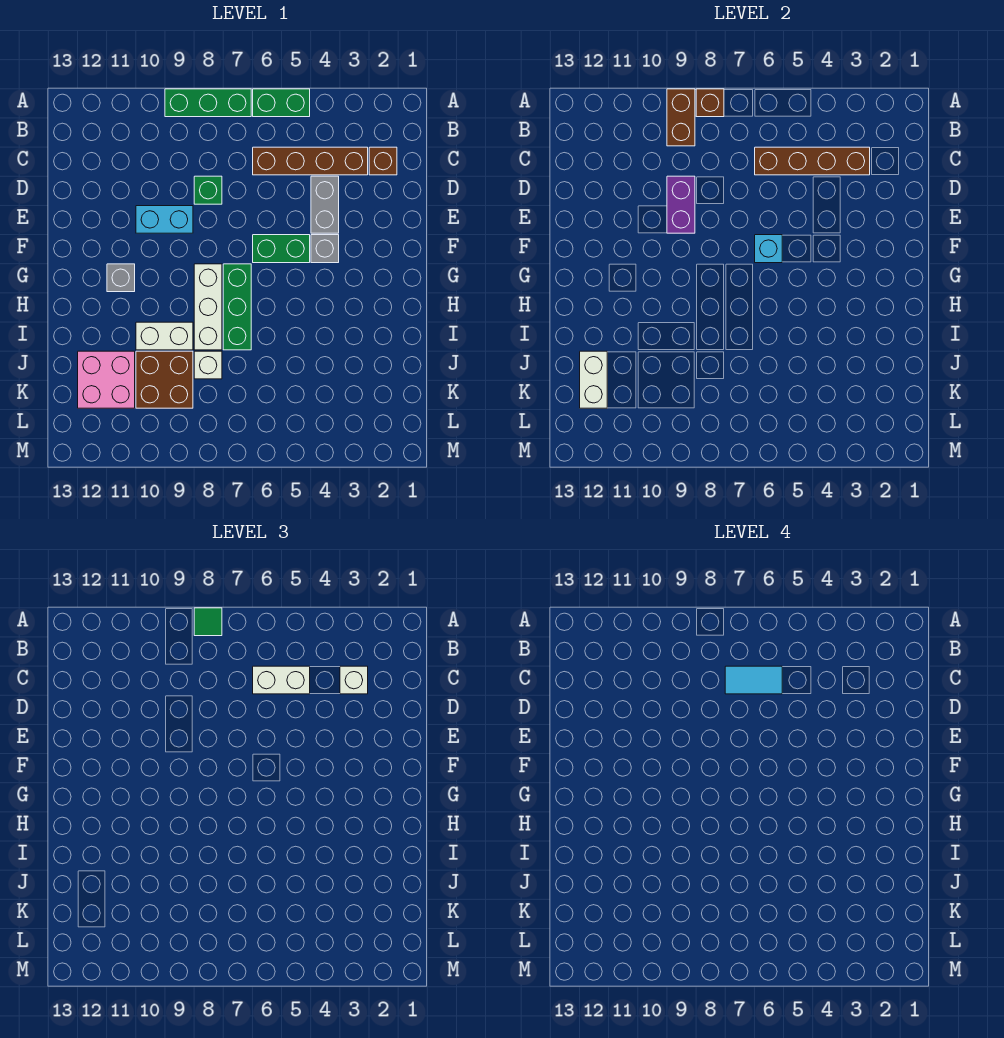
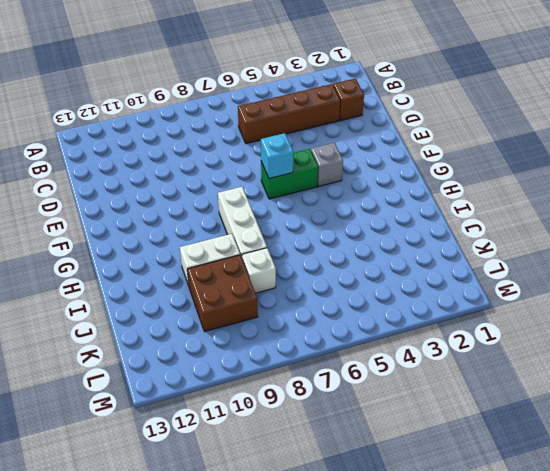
none -> green 1x2 brick [253,89,310,117]
none -> green 1x3 brick [165,89,251,117]
none -> grey 1x2 brick [311,176,339,233]

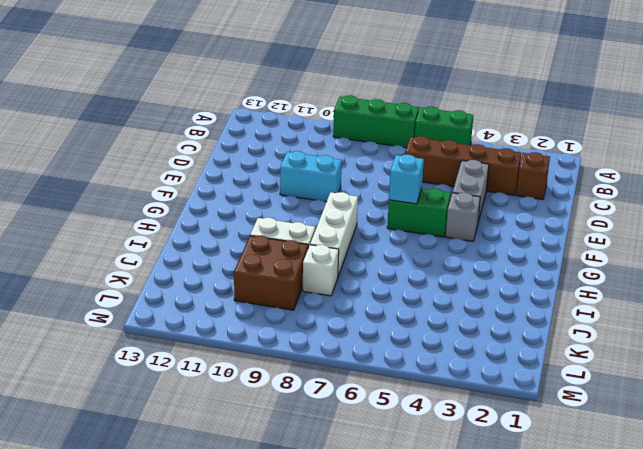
none -> green 1x1 brick [194,176,222,204]
none -> green 1x3 brick [223,264,251,350]
none -> grey 1x1 brick [107,264,135,292]

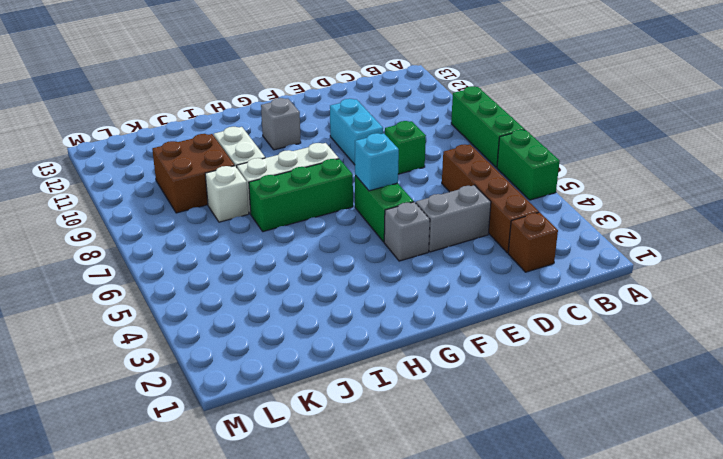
none -> pink 2x2 brick [78,351,135,408]
none -> brown 1x1 brick [696,89,724,117]
none -> brown 1x2 brick [667,89,695,146]

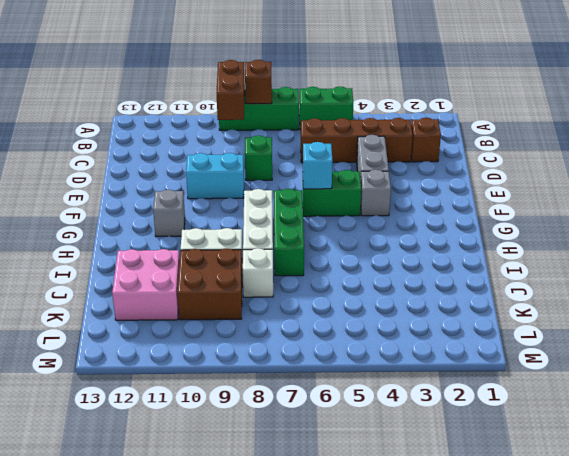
none -> brown 1x4 brick [755,147,870,175]
none -> purple 1x2 brick [667,176,695,233]
none -> white 1x2 brick [580,351,607,408]

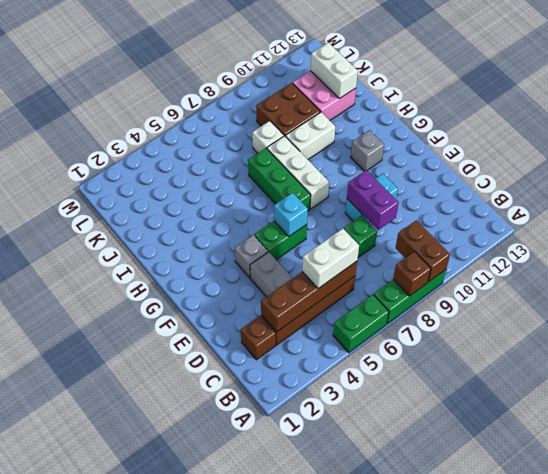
none -> green 1x1 tile [194,608,222,636]
none -> white 1x1 brick [340,666,368,694]
none -> cyan 1x2 tile [725,666,782,694]

